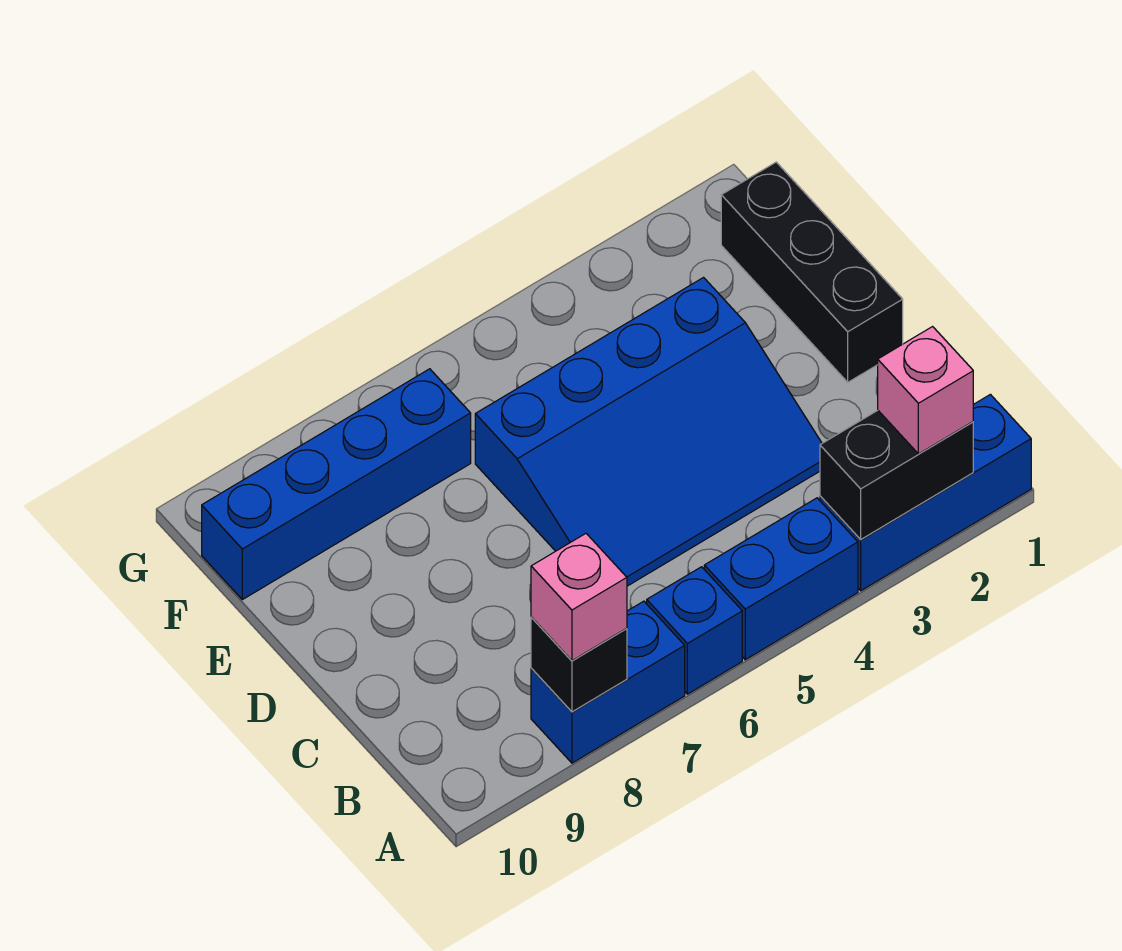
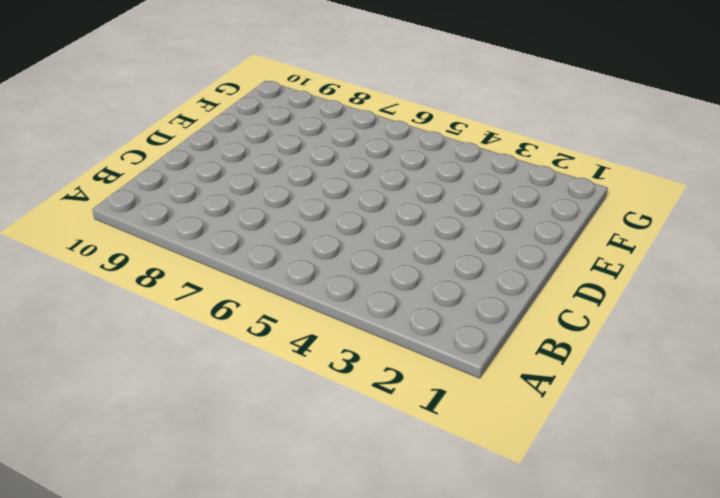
none -> blue 1x3 brick [820,394,1031,591]
none -> blue 1x2 brick [704,498,858,660]

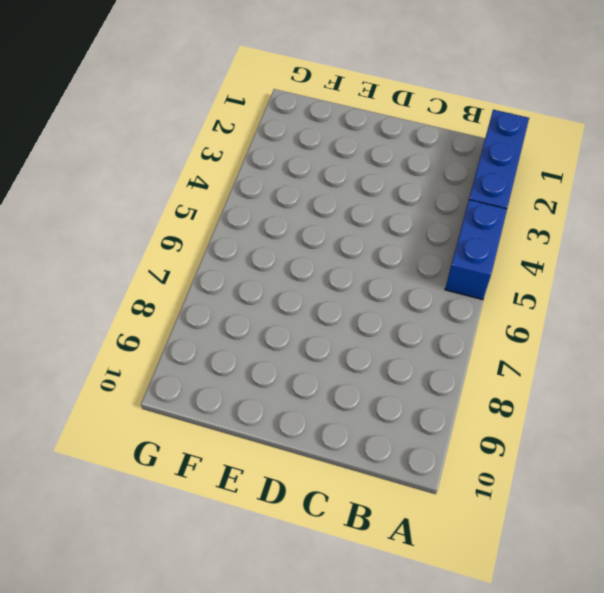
none -> blue 1x1 brick [647,567,742,694]
none -> blue 1x2 brick [531,601,685,763]

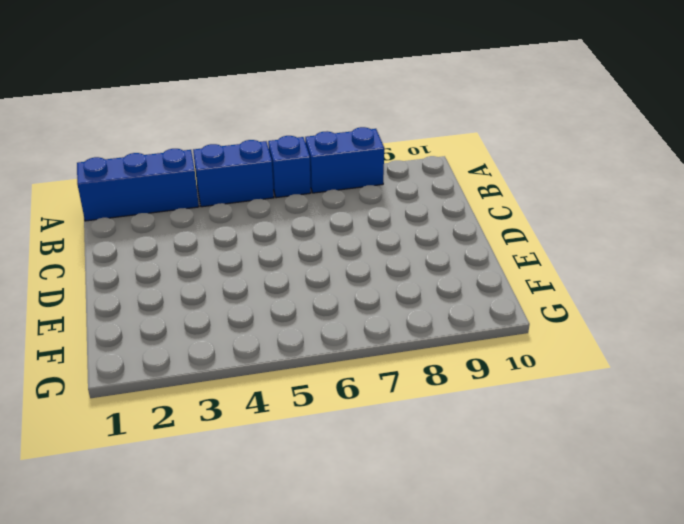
none -> blue 3x4 slope [475,278,822,586]
none -> black 1x3 brick [721,162,903,382]

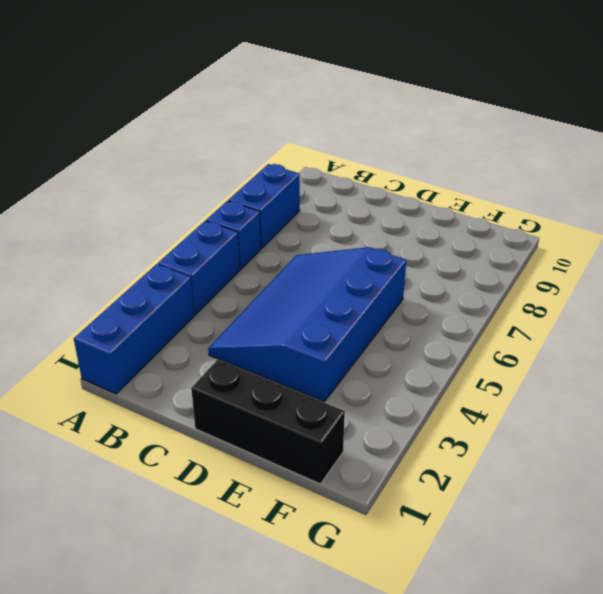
none -> blue 1x4 brick [202,369,471,600]
none -> black 1x2 brick [820,411,973,540]

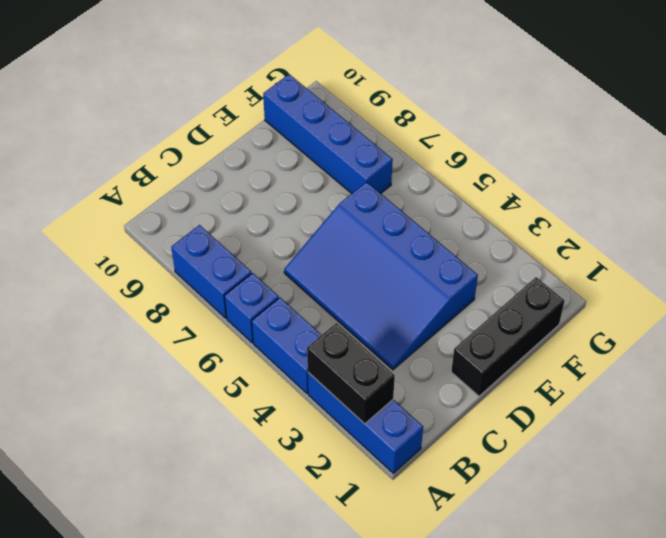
none -> black 1x1 brick [531,617,627,712]
none -> pink 1x1 brick [878,327,973,454]

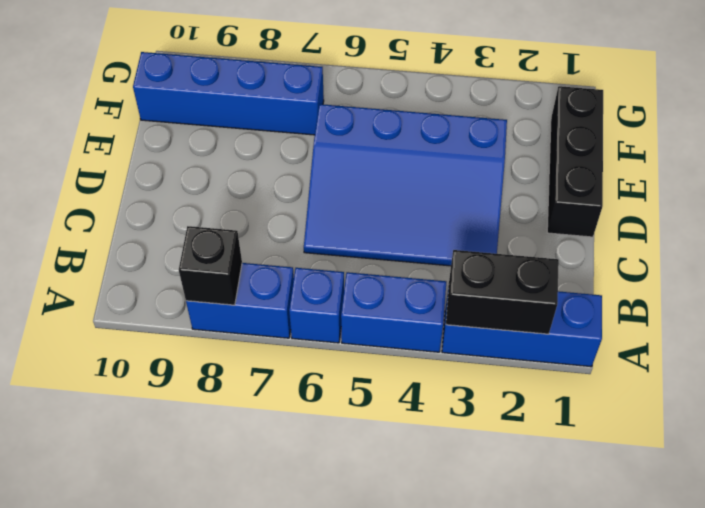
none -> pink 1x1 brick [878,327,973,454]
none -> pink 1x1 brick [531,534,627,661]

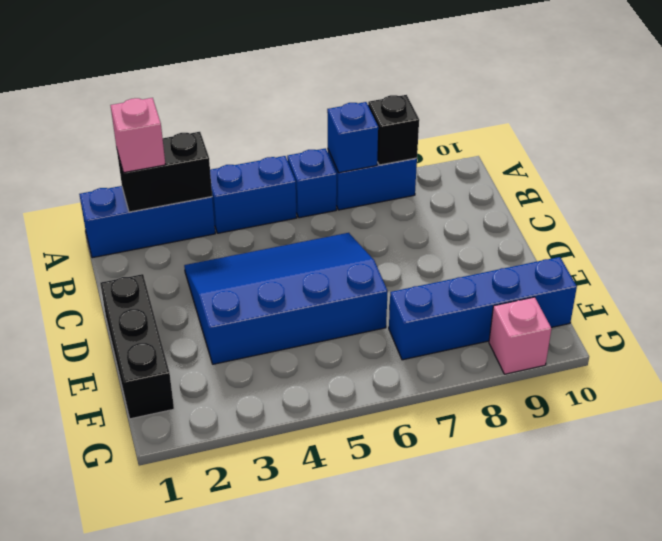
blue 1x1 brick [327,102,378,173] -> none
pink 1x1 brick [489,297,552,374] -> pink 1x1 brick moved to [531,534,627,661]

